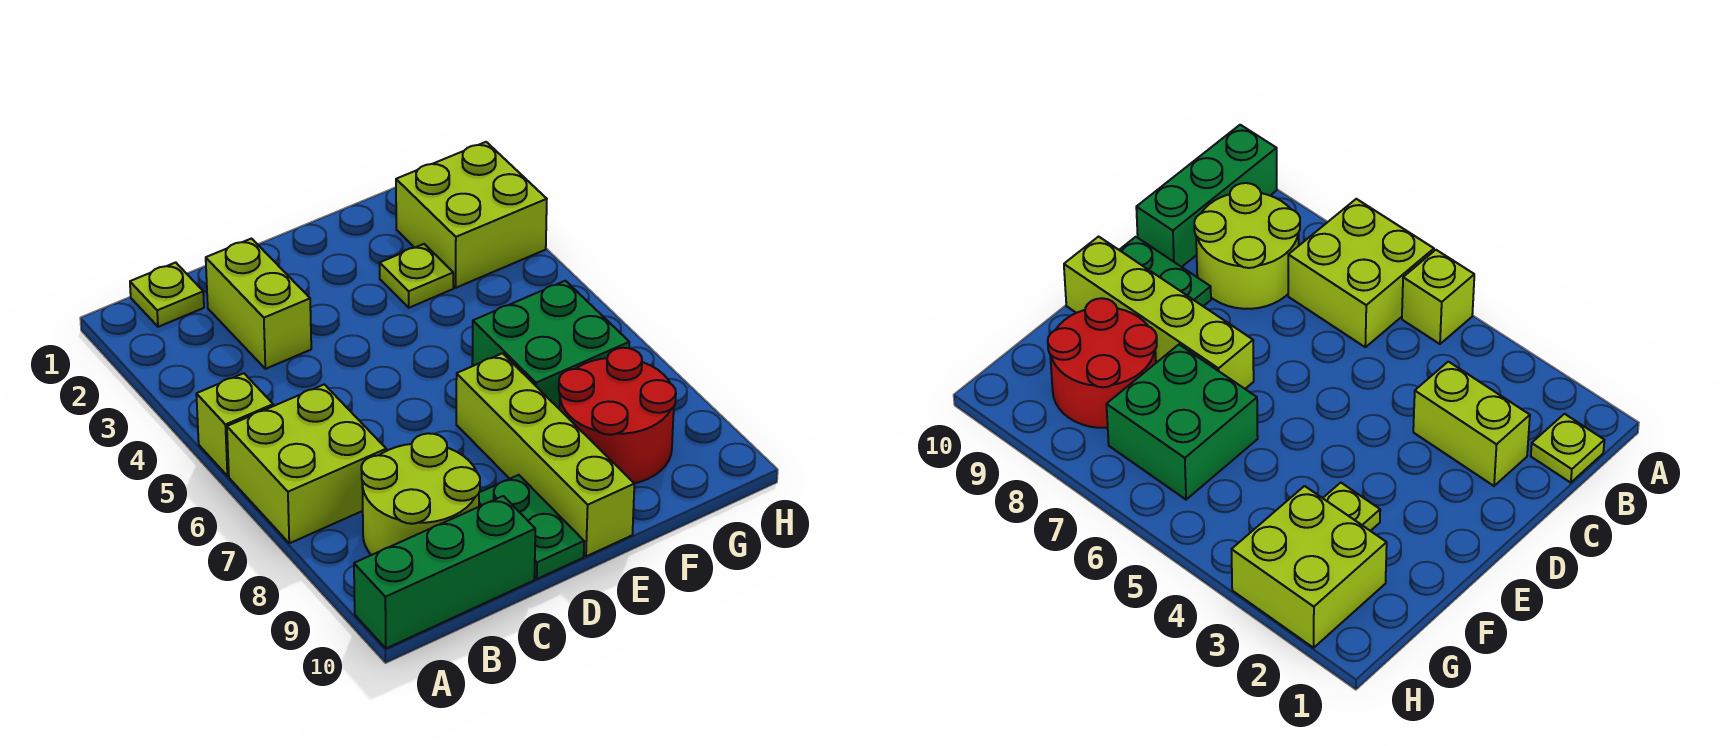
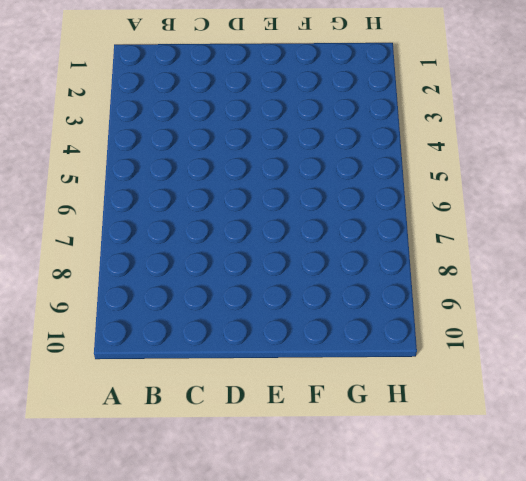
none -> lime 1x1 brick [196,373,273,476]
none -> lime 2x2 brick [227,384,386,543]
none -> green 1x3 brick [354,496,535,648]

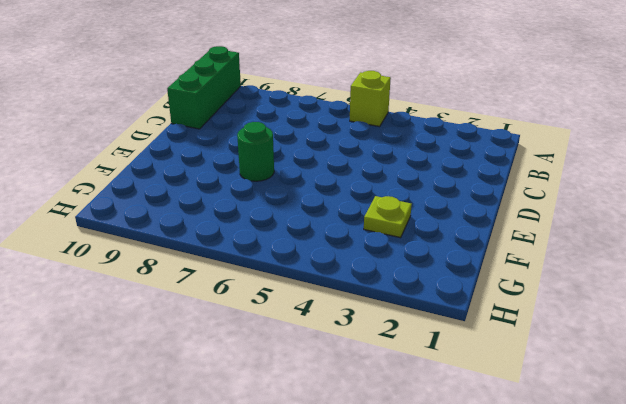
green 1x1 round brick [237,122,274,181] -> lime 1x4 brick [456,353,634,556]
none -> lime 2x2 brick [227,384,386,543]
none -> lime 1x1 plate [130,263,204,327]
none -> lime 2x2 round brick [361,433,480,555]

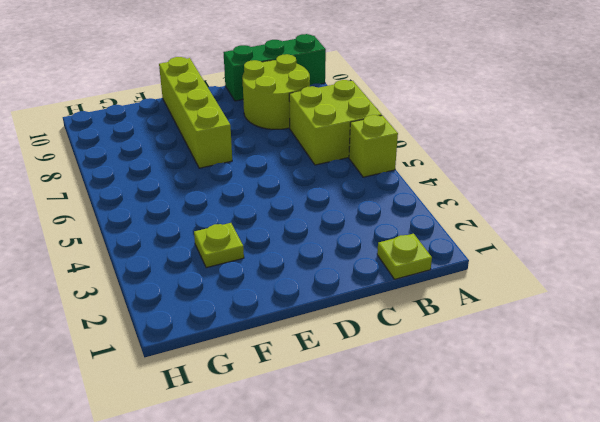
none -> lime 1x2 brick [206,239,311,369]
none -> green 1x2 plate [479,475,584,579]
none -> green 2x2 brick [472,281,629,408]

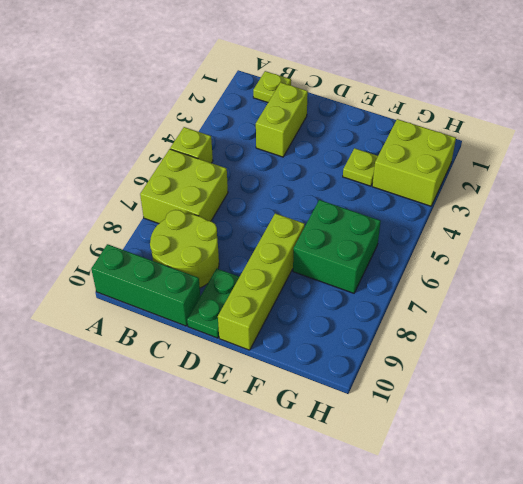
none -> red 2x2 round brick [559,348,676,483]

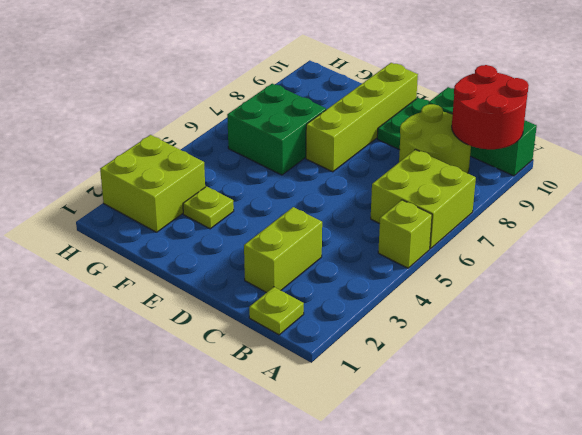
red 2x2 round brick [452,65,529,149] -> red 2x2 round brick moved to [559,348,676,483]

